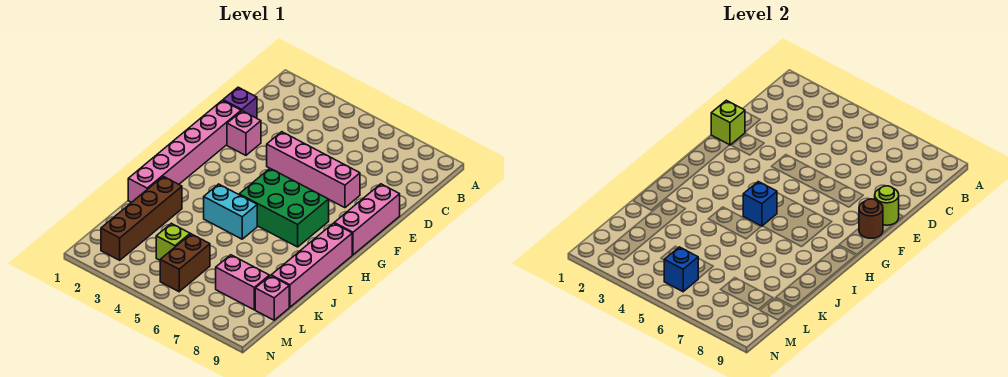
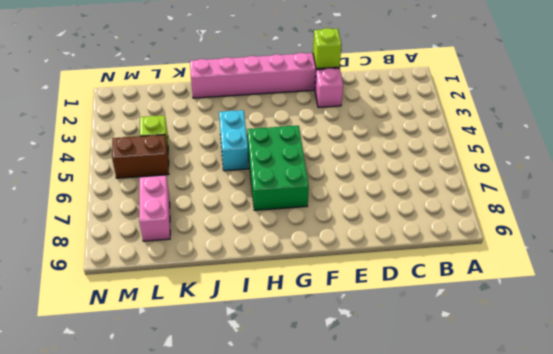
none -> purple 1x1 brick [223,87,257,118]
none -> pink 1x4 brick [267,132,360,208]
none -> pink 1x3 brick [334,184,400,255]

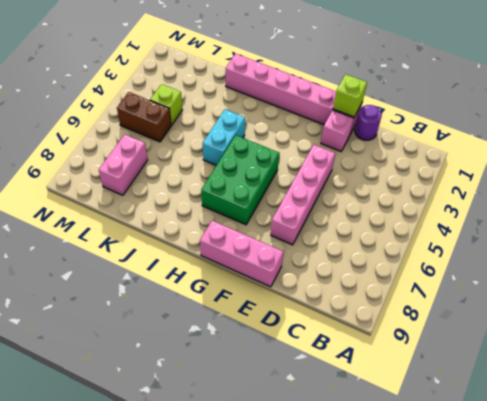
purple 1x1 round brick [355,105,382,140] -> purple 1x1 brick [223,87,257,118]
none -> pink 1x4 brick [271,223,352,307]
none -> brown 1x4 brick [101,176,182,260]
none -> pink 1x1 brick [255,276,289,320]

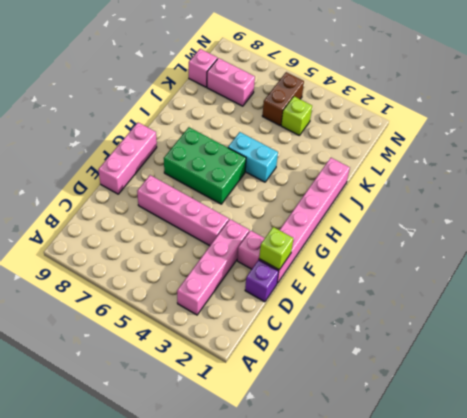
pink 1x4 brick [177,219,249,315] -> pink 1x4 brick moved to [271,223,352,307]
none -> brown 1x4 brick [101,176,182,260]
none -> lime 1x1 round brick [875,186,899,225]
none -> brown 1x1 round brick [859,199,883,238]

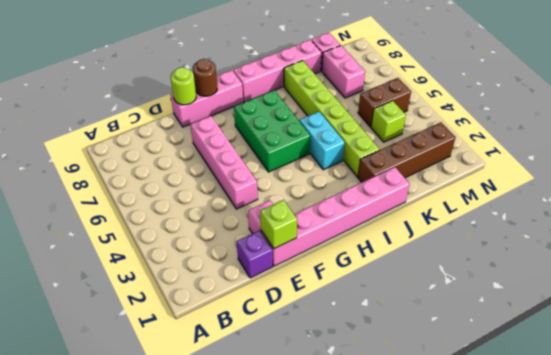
lime 1x6 brick [284,60,380,177] -> none
none -> blue 1x1 brick [743,182,777,226]
none -> blue 1x1 brick [664,247,698,292]

